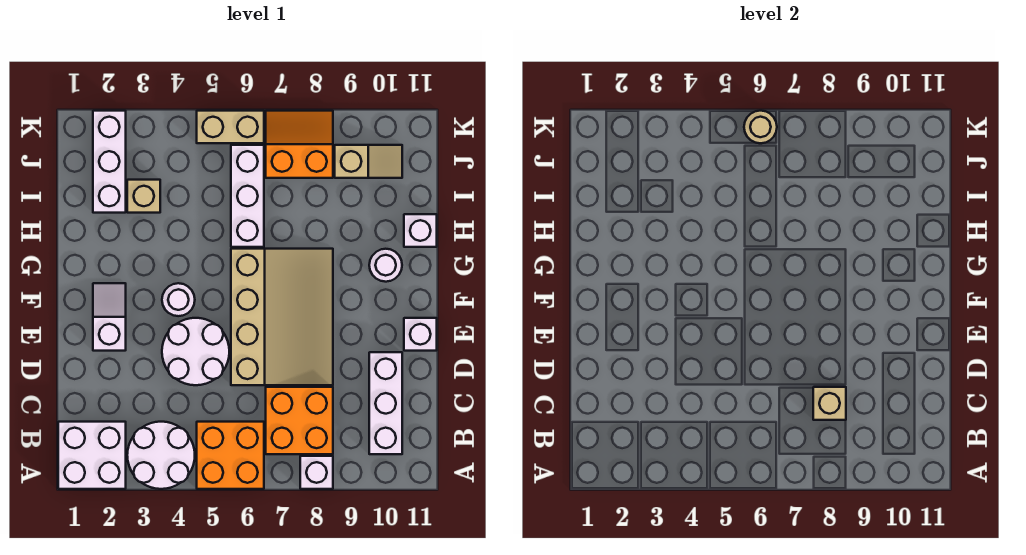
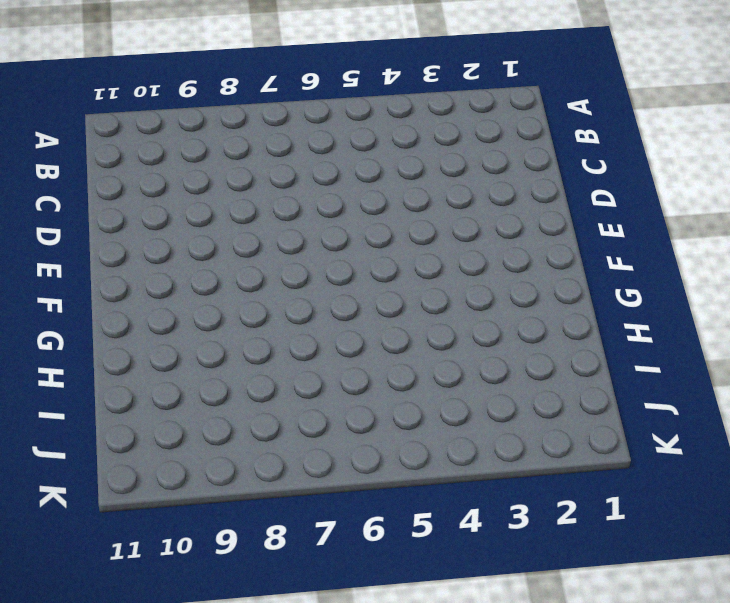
none -> white 2x2 brick [58,422,126,489]
none -> white 2x2 round brick [127,422,195,489]
none -> orange 2x2 brick [197,422,264,489]

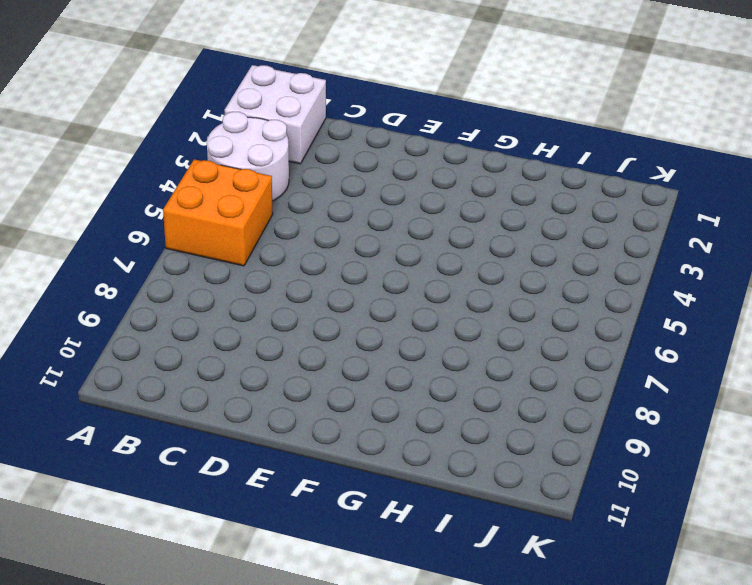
none -> white 1x1 brick [300,456,333,489]
none -> orange 2x2 brick [266,387,333,454]
none -> white 1x3 brick [369,352,402,454]

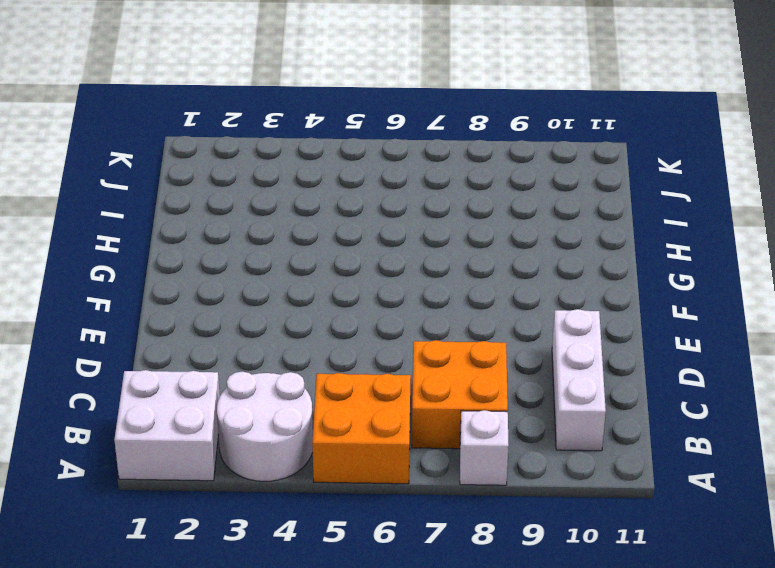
none -> white 2x2 round brick [162,318,229,385]
none -> tan 3x4 slope [231,249,333,385]
none -> white 1x2 slope [93,283,126,351]

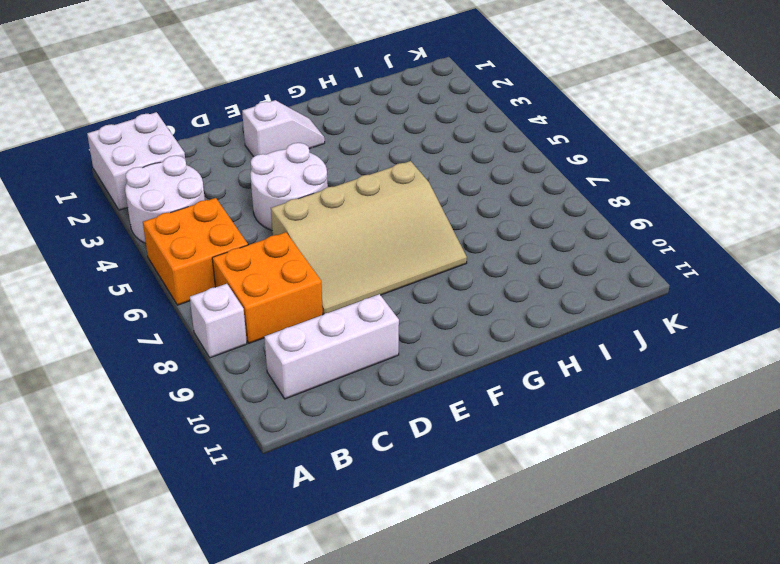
none -> white 1x1 brick [404,318,437,351]
none -> white 1x1 round brick [162,283,195,316]
none -> white 1x1 round brick [369,249,402,282]

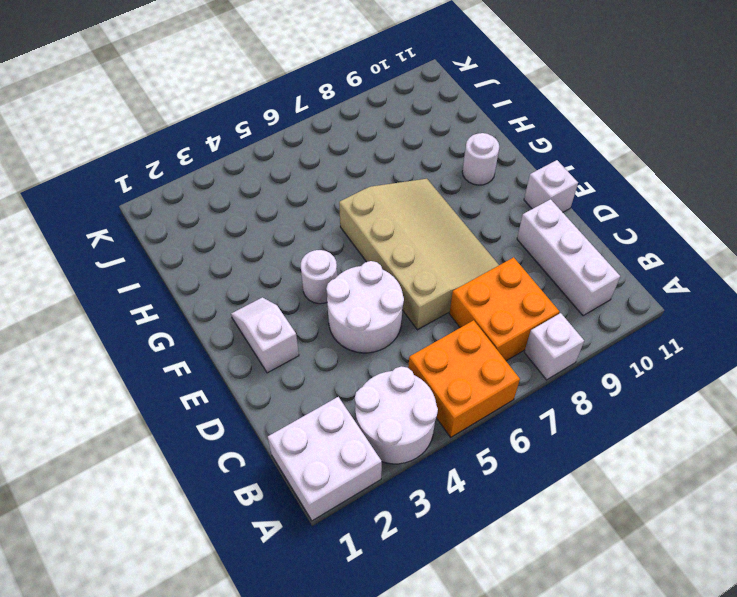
none -> white 1x3 brick [231,145,264,247]
none -> white 1x1 brick [404,214,437,247]
none -> white 1x3 brick [93,111,126,213]

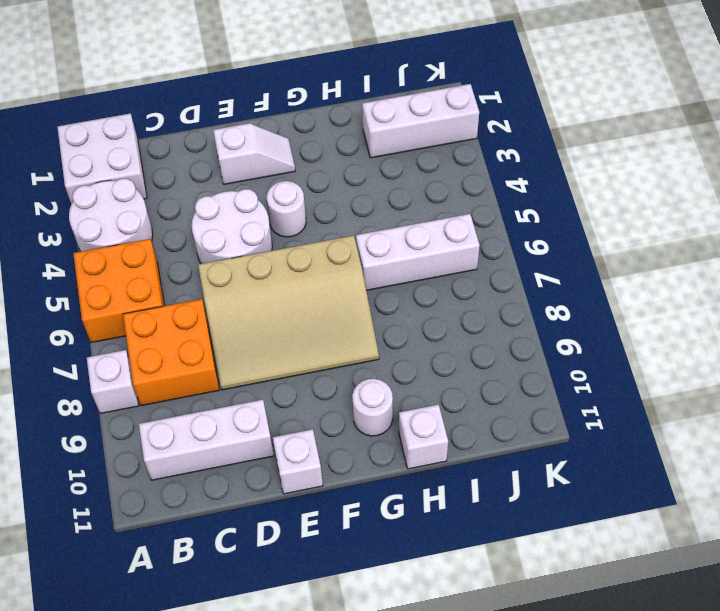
none -> tan 1x1 brick [127,180,160,213]
none -> orange 2x2 slope [266,111,333,178]
none -> tan 1x2 slope [335,145,402,178]

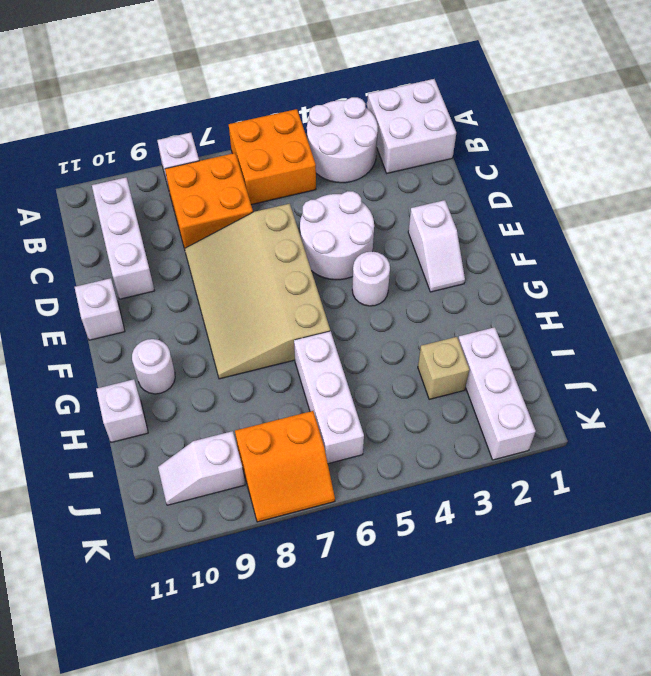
white 1x2 slope [158,431,245,505] -> tan 1x2 slope [335,145,402,178]
none -> tan 1x2 brick [197,111,264,143]
none -> tan 1x1 brick [813,387,846,420]
none -> tan 1x1 round brick [744,111,777,143]

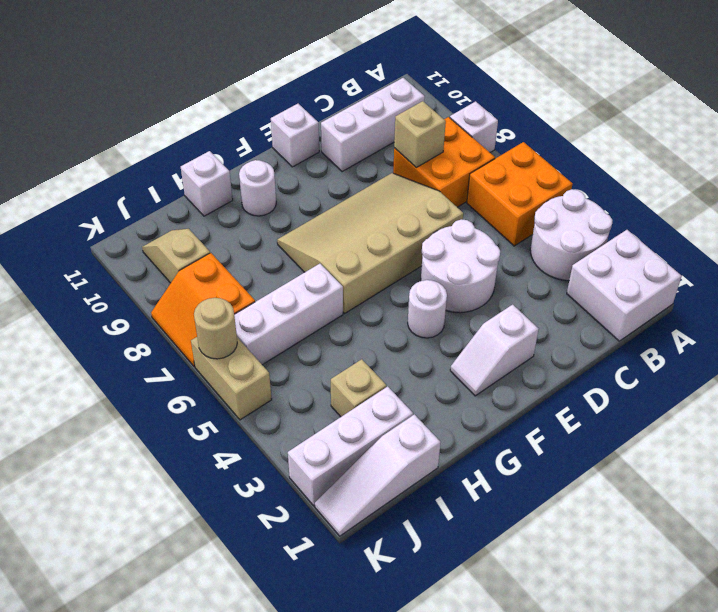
white 1x3 slope [315,414,441,536] -> none

